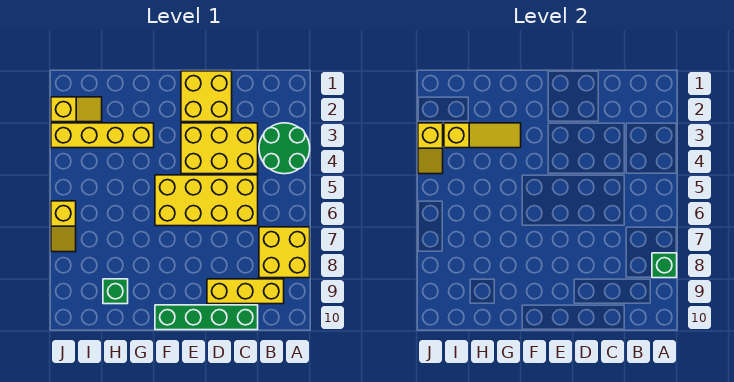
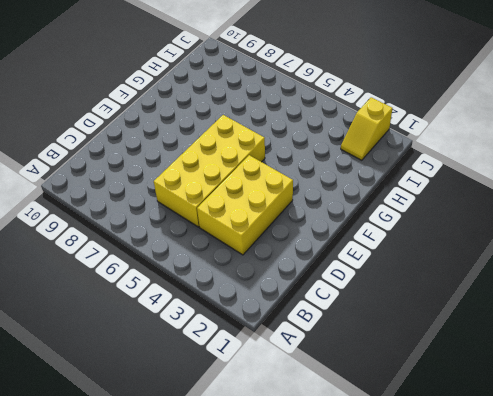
none -> green 2x2 round brick [259,123,310,174]
none -> yellow 2x2 brick [259,227,310,278]
none -> yellow 1x3 brick [207,279,284,304]

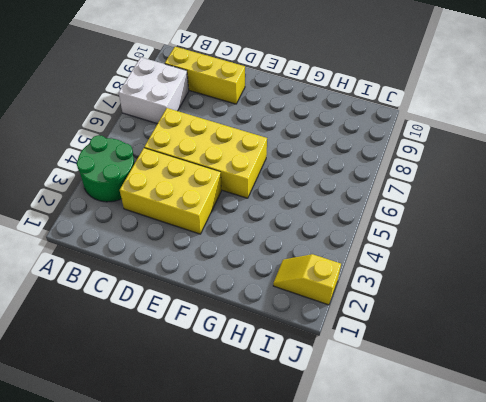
white 2x2 brick [119,57,189,124] -> yellow 2x2 brick [259,227,310,278]
none -> green 1x4 brick [155,305,258,330]
none -> yellow 2x2 brick [181,71,232,122]
none -> yellow 1x4 brick [51,123,154,148]

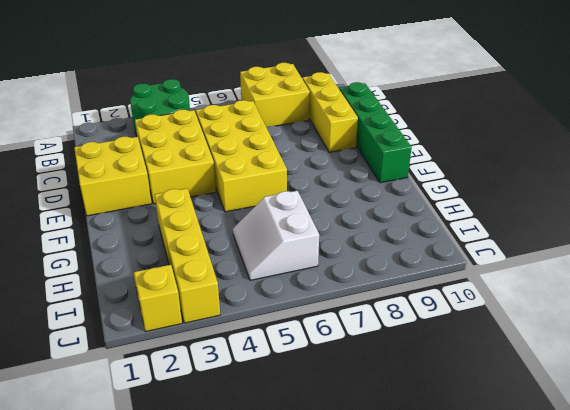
white 2x2 slope [233,191,319,280] -> none
none -> green 1x1 brick [103,279,128,304]
none -> yellow 1x2 slope [51,201,76,252]
none -> green 1x1 brick [652,253,677,278]

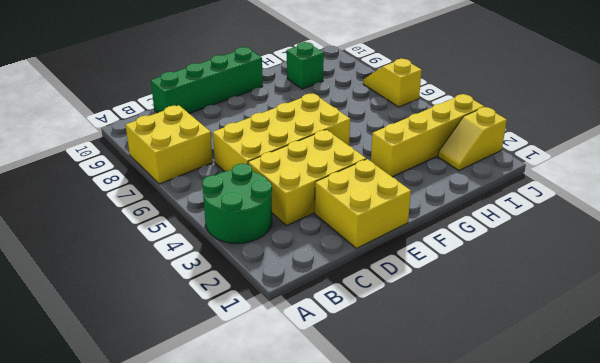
none -> yellow 1x3 brick [207,279,284,304]
none -> green 1x1 brick [652,253,677,278]
none -> yellow 1x3 slope [444,123,521,148]

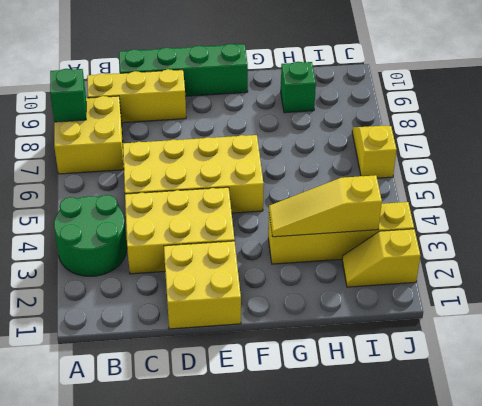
none -> yellow 1x2 slope [418,123,443,174]

